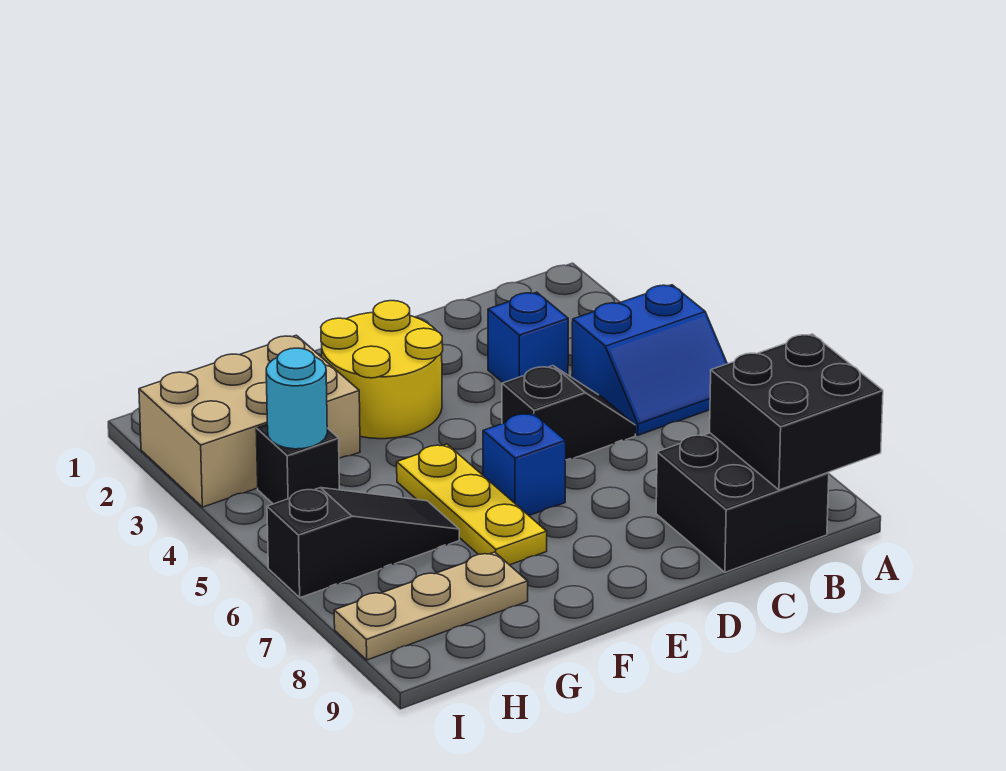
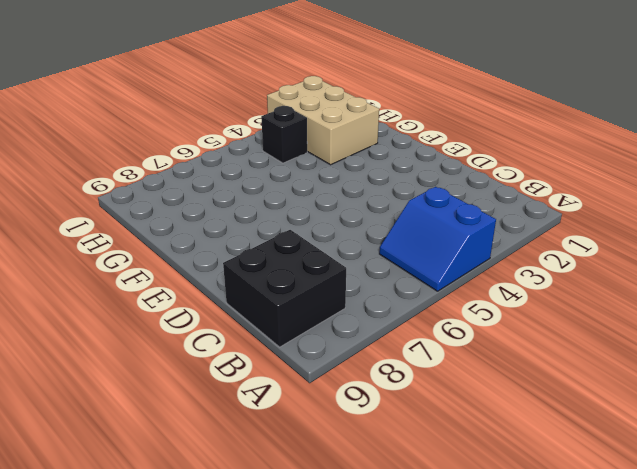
none -> blue 1x1 brick [488,292,568,383]
none -> black 1x2 slope [502,366,635,460]
none -> yellow 2x2 round brick [321,301,443,439]

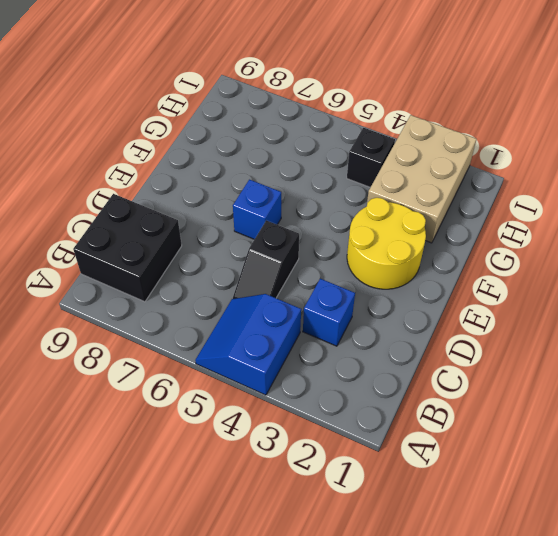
none -> yellow 1x3 plate [397,444,547,565]
none -> black 1x3 slope [267,488,459,598]
none -> tan 1x3 plate [334,552,528,660]

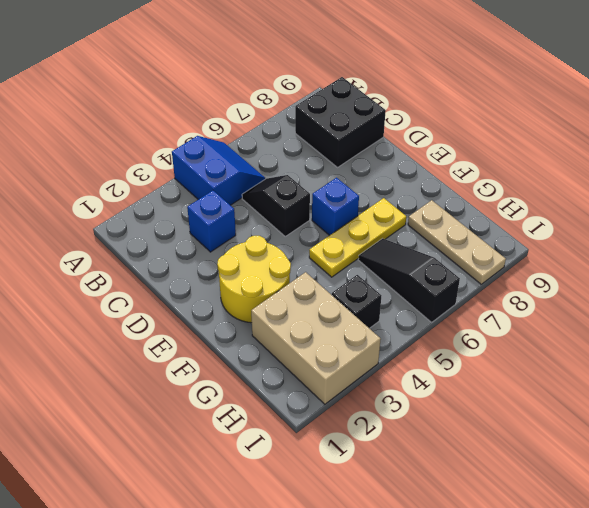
none -> black 2x2 brick [710,334,883,490]
none -> cyan 1x1 round brick [266,348,327,449]

